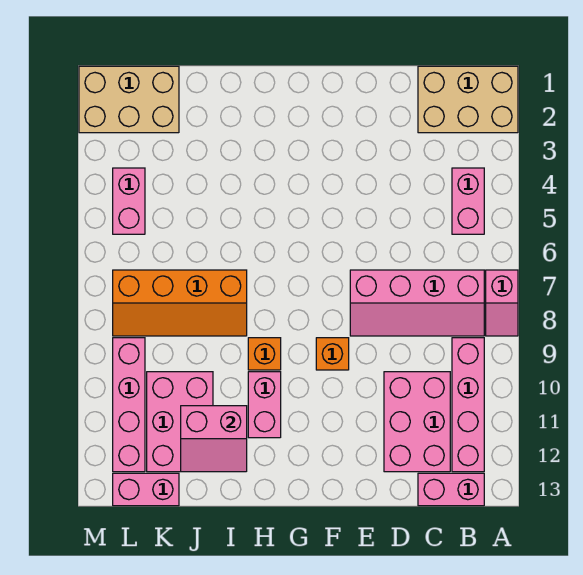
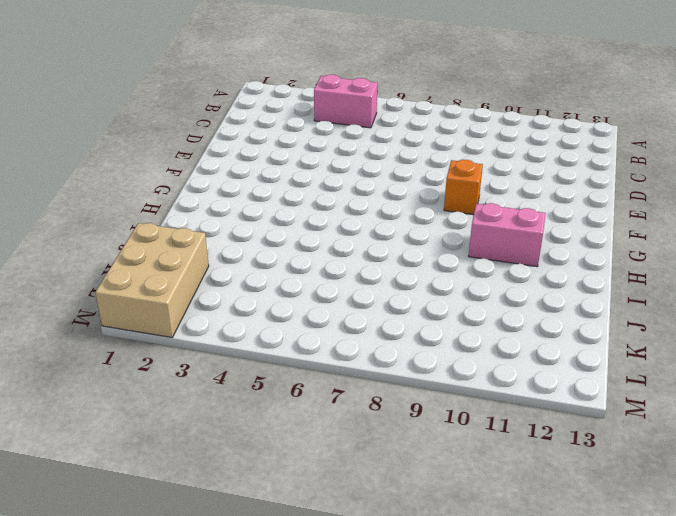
none -> tan 2x3 brick [418,66,518,133]
none -> pink 1x2 slope [486,270,518,336]
none -> pink 2x4 slope [350,270,484,336]

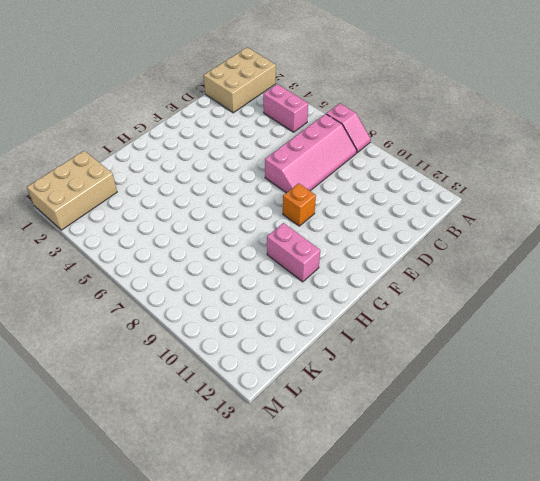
none -> pink 1x4 brick [452,338,484,472]
none -> pink 1x2 brick [418,473,484,506]
none -> pink 2x3 brick [384,372,450,472]

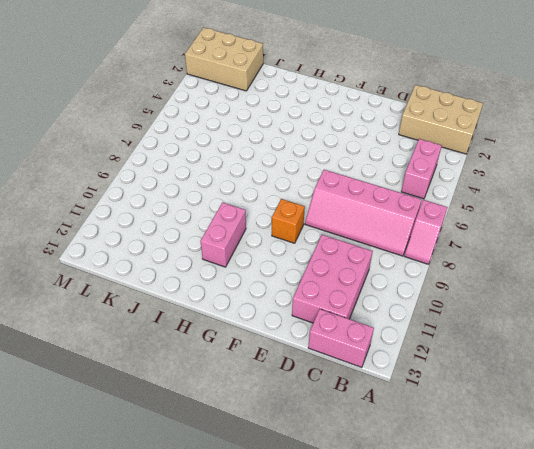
none -> pink 1x4 brick [452,338,484,472]
none -> orange 1x1 brick [248,338,281,370]
none -> orange 2x4 slope [113,270,247,336]

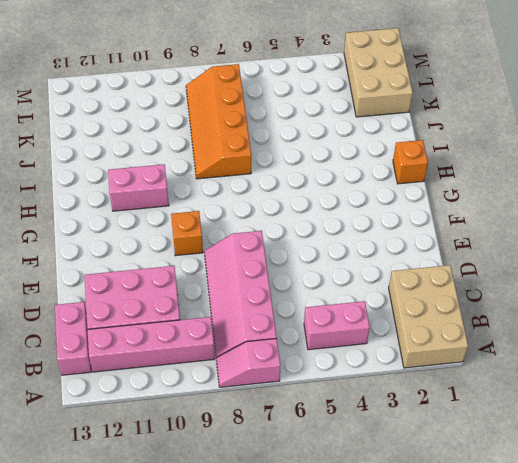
orange 1x1 brick [393,140,428,184] -> orange 1x1 brick moved to [248,338,281,370]
none -> pink 2x3 brick [147,372,213,472]
none -> pink 1x2 brick [113,473,179,506]
none -> pink 1x2 brick [113,168,145,234]

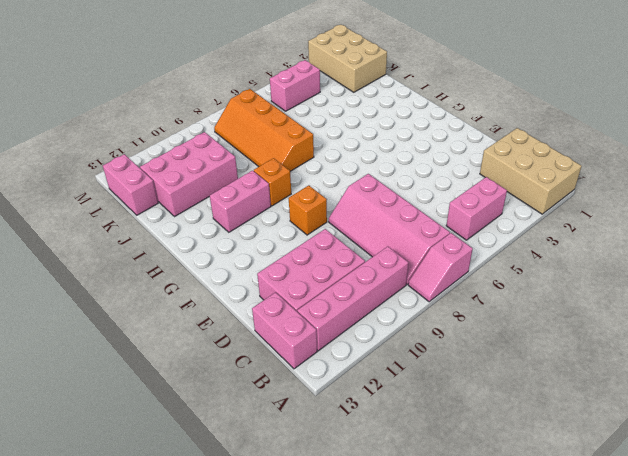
none -> pink 1x4 brick [113,338,145,472]
none -> pink 2x2 slope [181,406,247,472]

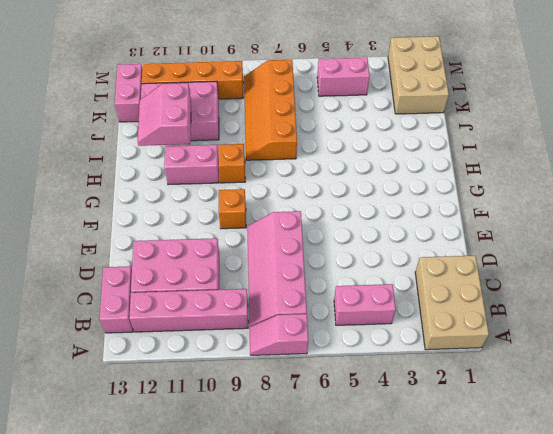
orange 1x4 brick [142,61,243,99] -> pink 1x4 brick [113,338,145,472]

